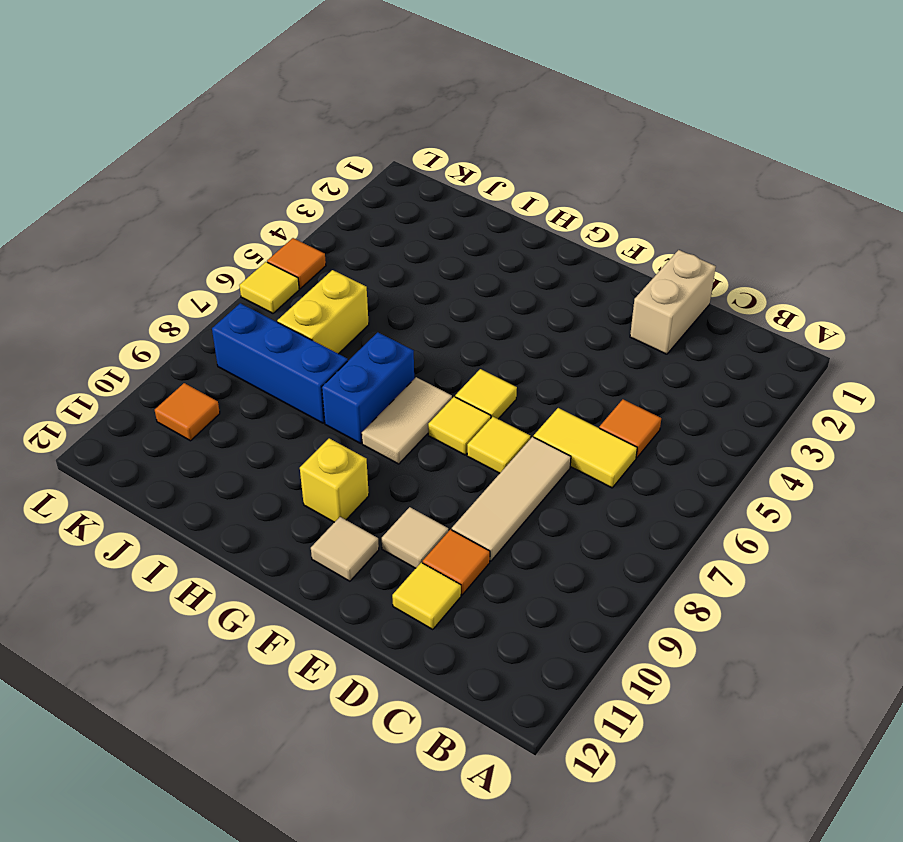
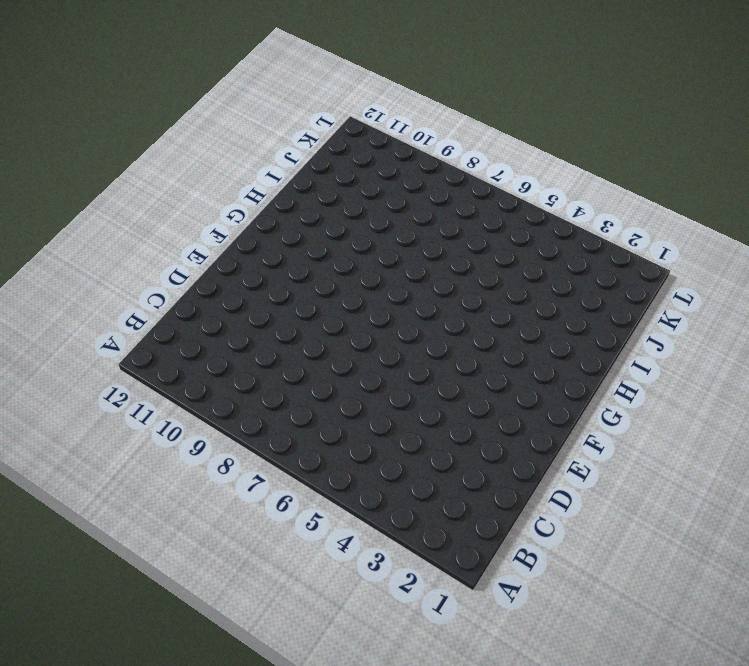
none -> orange 1x1 tile [599,399,661,458]
none -> yellow 1x2 tile [534,408,637,488]
none -> tan 1x2 brick [630,250,716,354]

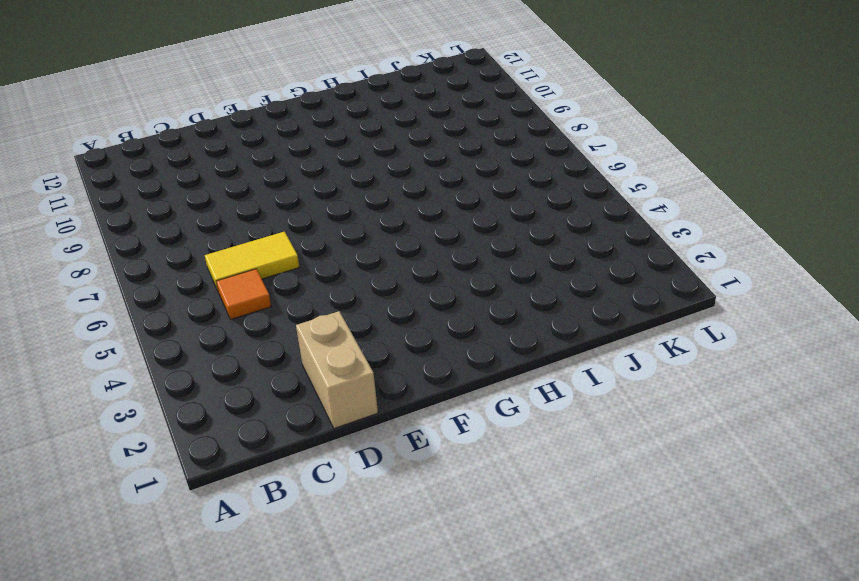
none -> tan 1x3 tile [452,437,571,561]
none -> orange 1x1 tile [423,530,490,595]
none -> yellow 1x1 tile [392,563,461,629]

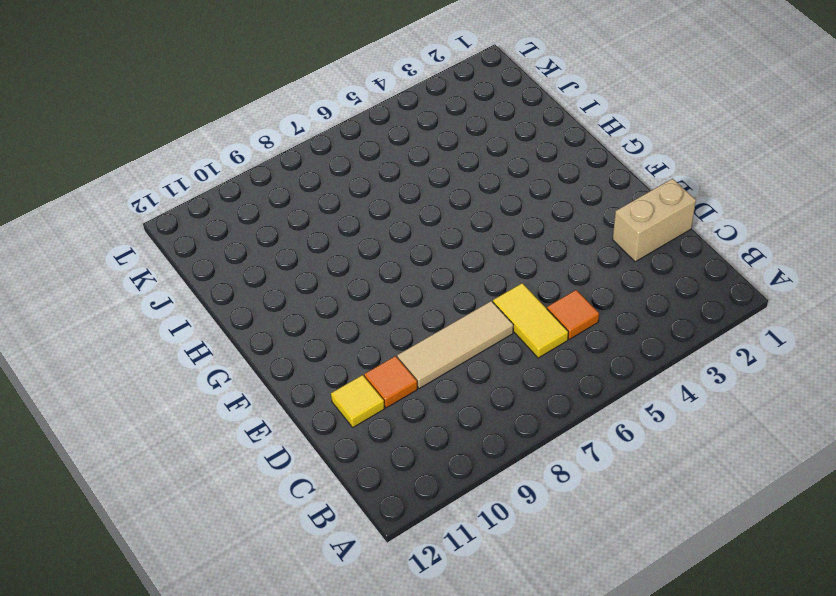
none -> yellow 1x1 tile [467,417,530,473]
none -> tan 1x1 tile [382,507,448,568]
none -> yellow 1x1 tile [455,369,517,419]

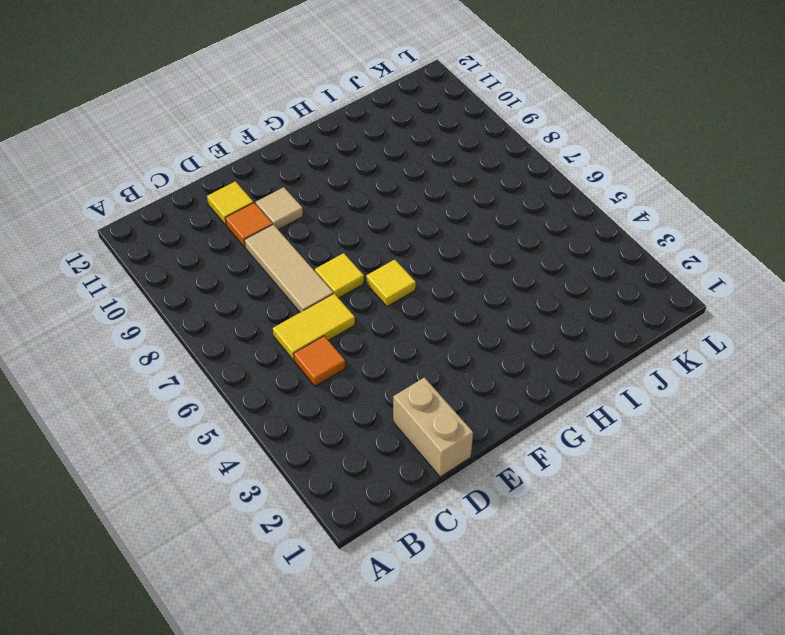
none -> yellow 1x1 tile [428,397,491,455]
none -> tan 1x1 tile [311,517,379,581]
none -> tan 1x2 tile [362,377,452,464]

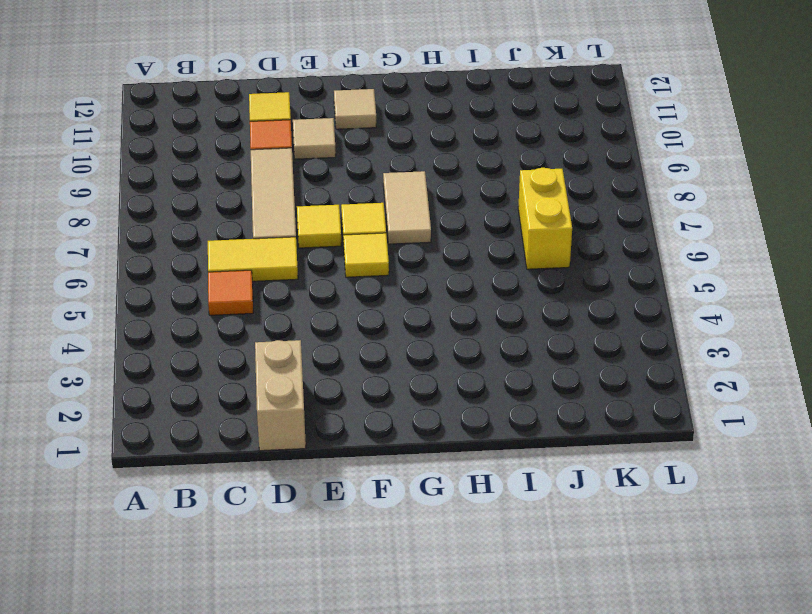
none -> yellow 1x1 brick [300,438,369,522]
none -> blue 1x2 brick [322,332,414,443]
none -> blue 1x3 brick [212,303,348,423]

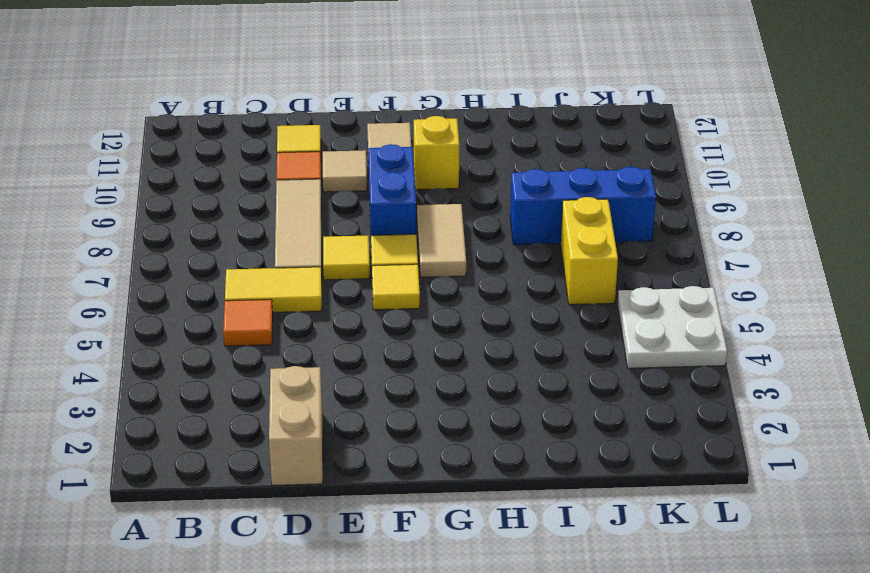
blue 1x2 brick [368,144,416,235] -> blue 1x2 brick moved to [322,332,414,443]
white 2x2 plate [618,286,727,368] -> orange 1x1 tile [267,238,326,289]
none -> orange 1x1 tile [155,383,220,441]
none -> yellow 1x1 tile [239,262,299,313]

